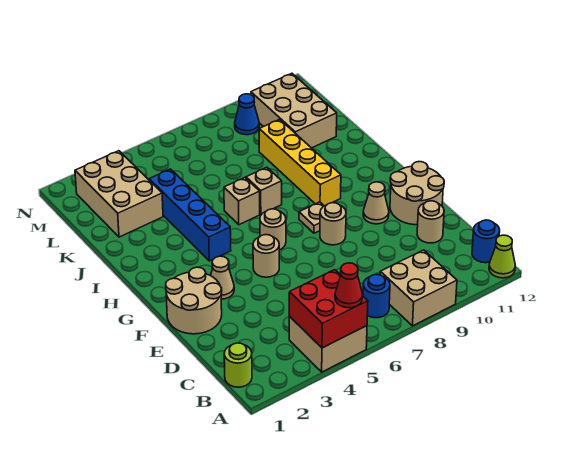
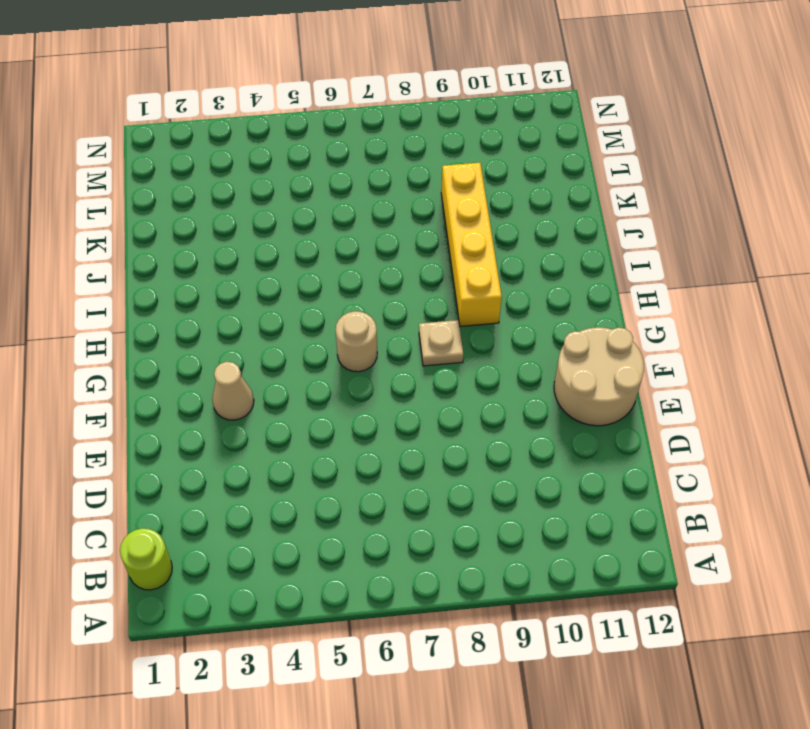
none -> tan 2x2 brick [289,317,367,372]
none -> tan 2x2 brick [380,250,457,326]
none -> lime 1x1 cone [489,235,515,278]

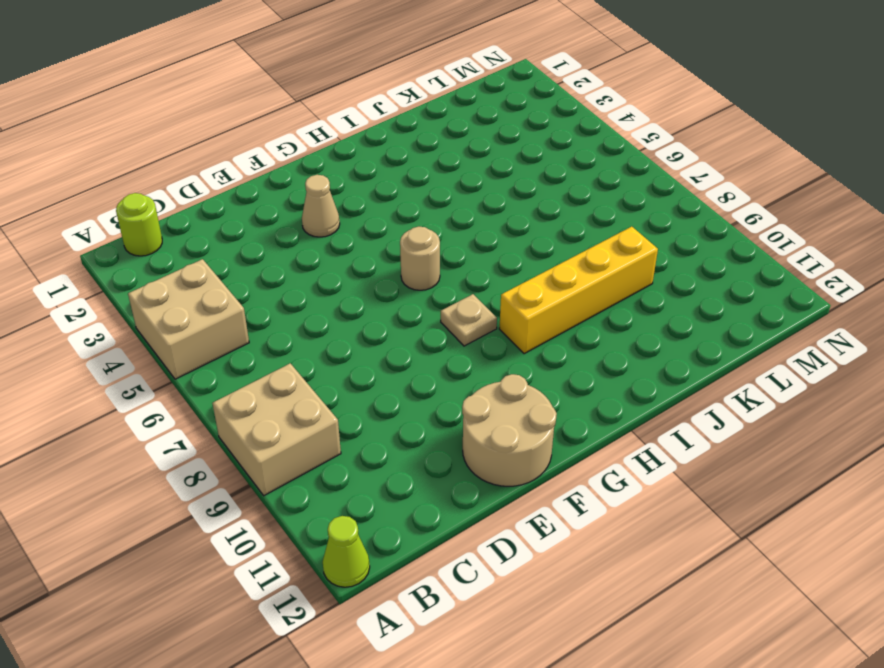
none -> blue 1x1 round brick [363,275,390,318]
none -> blue 1x1 round brick [472,220,500,263]
none -> tan 1x1 round brick [417,201,444,243]

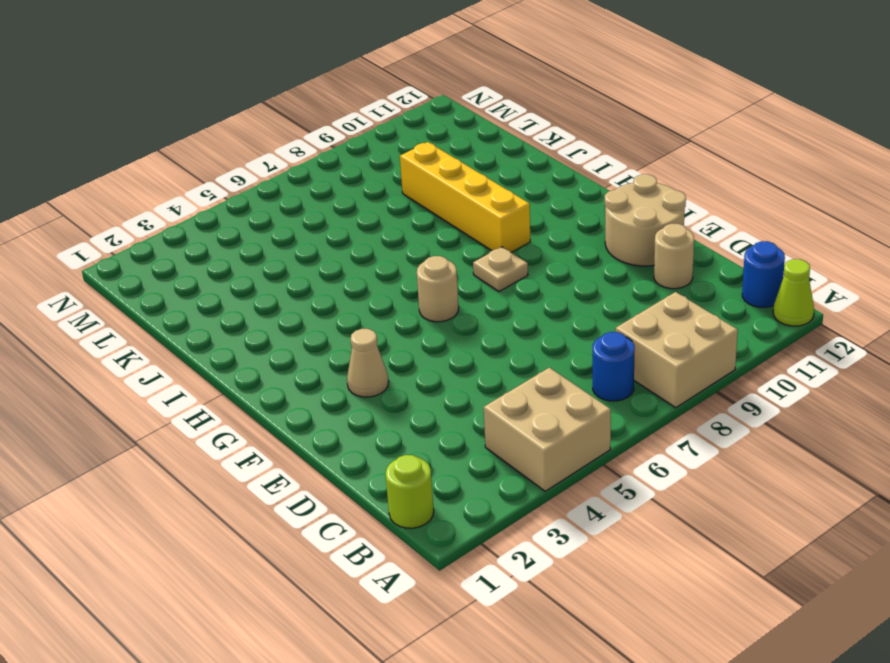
none -> tan 2x2 round brick [166,267,222,334]
none -> tan 1x1 round brick [253,235,279,277]
none -> tan 1x1 round brick [320,203,346,245]

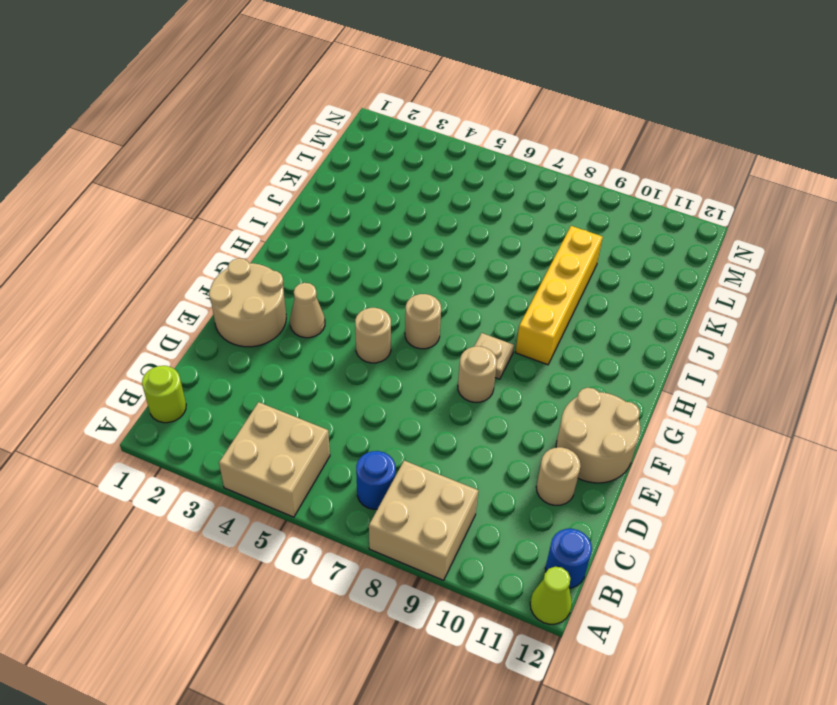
none -> tan 1x1 cone [363,182,389,224]
none -> blue 1x4 brick [149,169,231,261]
none -> tan 1x1 brick [224,178,260,225]

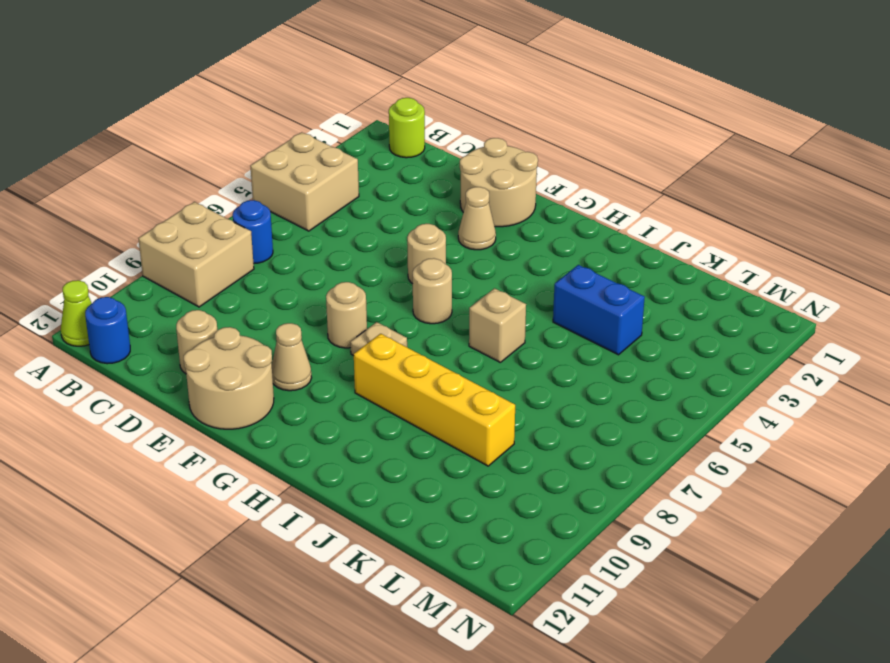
blue 1x2 brick [553,265,645,355] -> blue 1x4 brick [149,169,231,261]
none -> tan 1x1 brick [246,167,282,214]
none -> tan 2x3 brick [75,151,163,237]
none -> tan 2x3 brick [251,73,337,148]

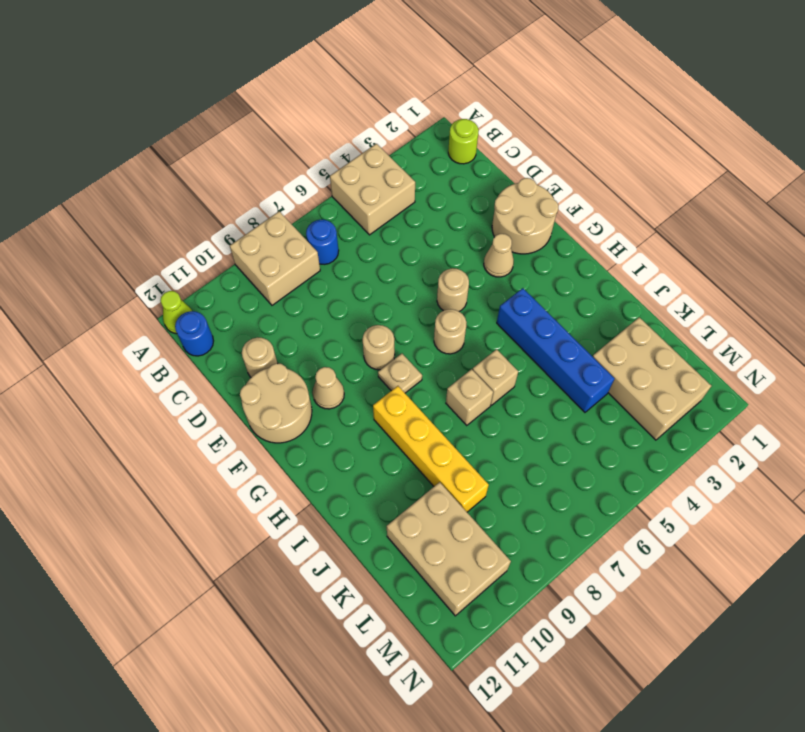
none -> blue 1x1 cone [235,94,259,135]
none -> red 2x2 brick [289,270,368,348]
none -> red 1x1 cone [335,263,363,308]

